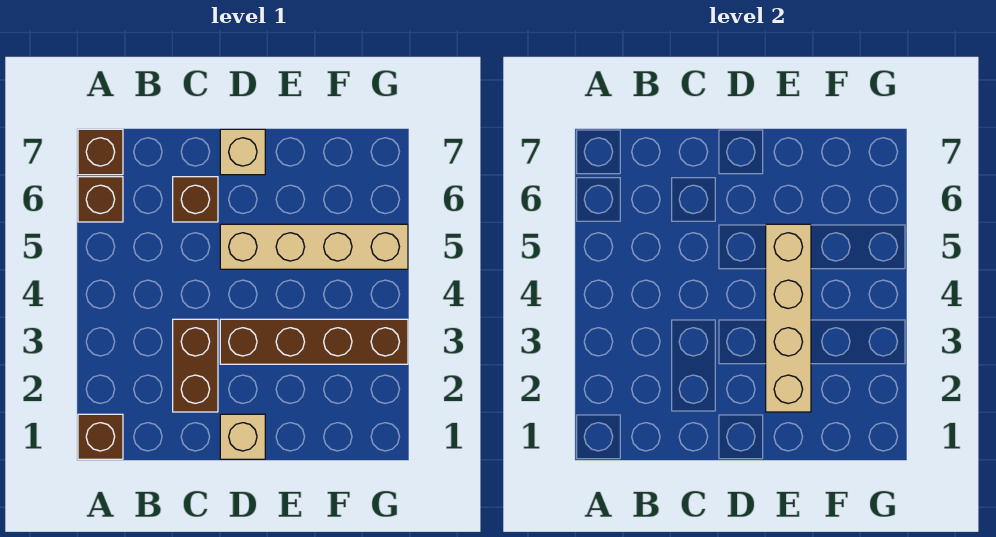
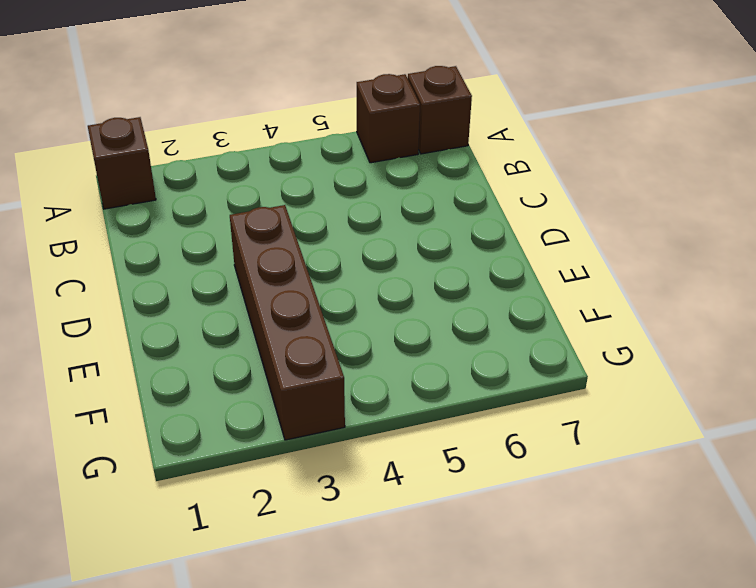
none -> brown 1x2 brick [173,319,218,412]
none -> brown 1x1 brick [173,177,218,222]

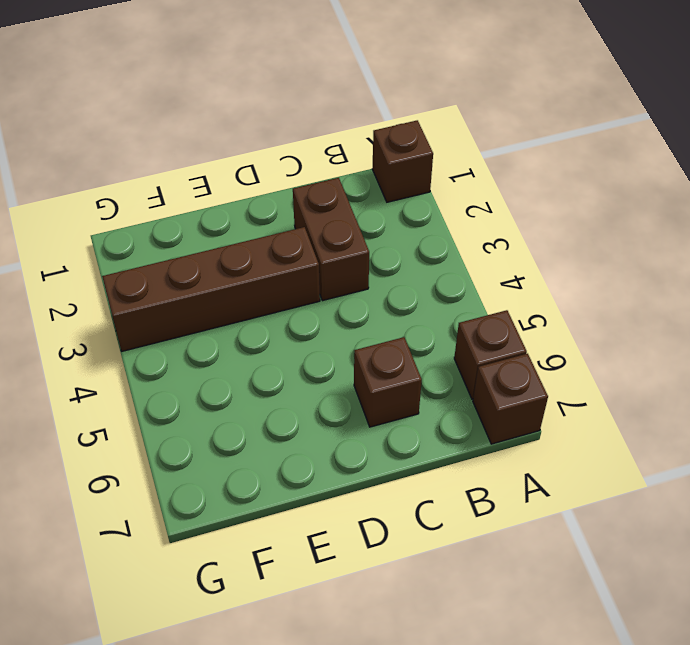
none -> tan 1x1 brick [220,414,265,459]
none -> tan 1x4 brick [220,224,408,269]

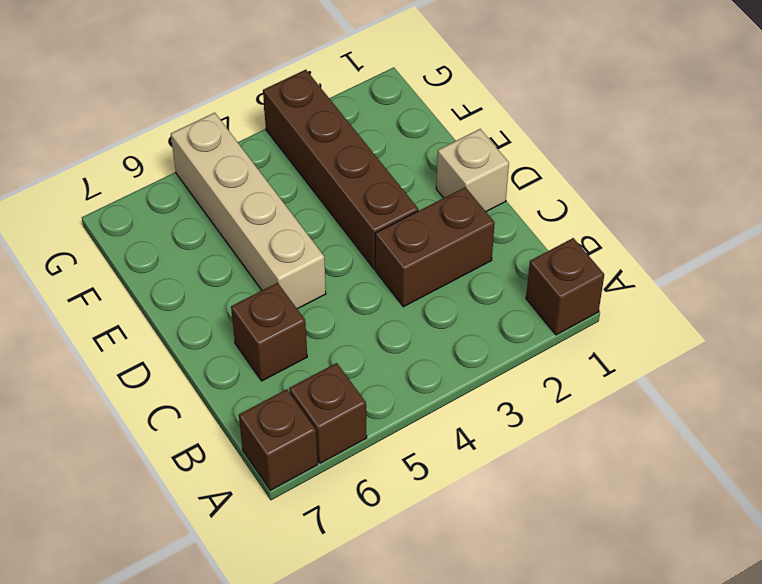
none -> tan 1x1 brick [220,129,265,175]
none -> tan 1x4 brick [766,224,811,412]

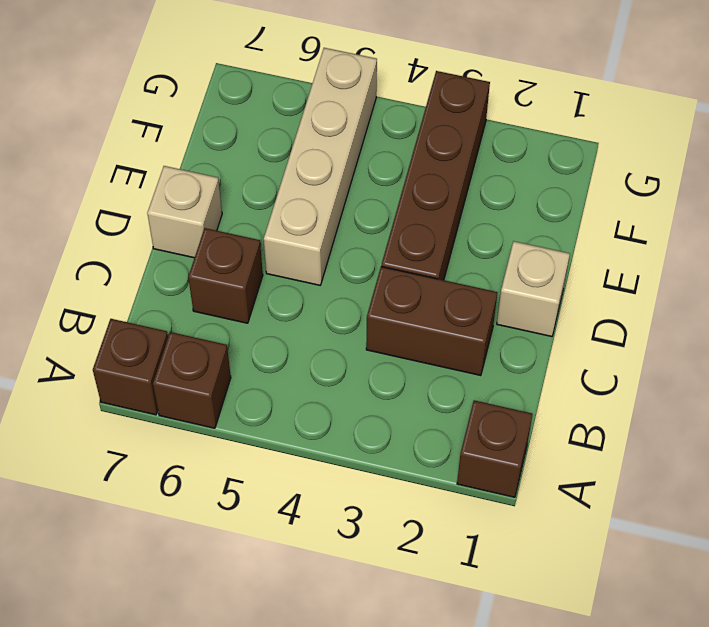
none -> tan 1x4 brick [766,224,811,412]

